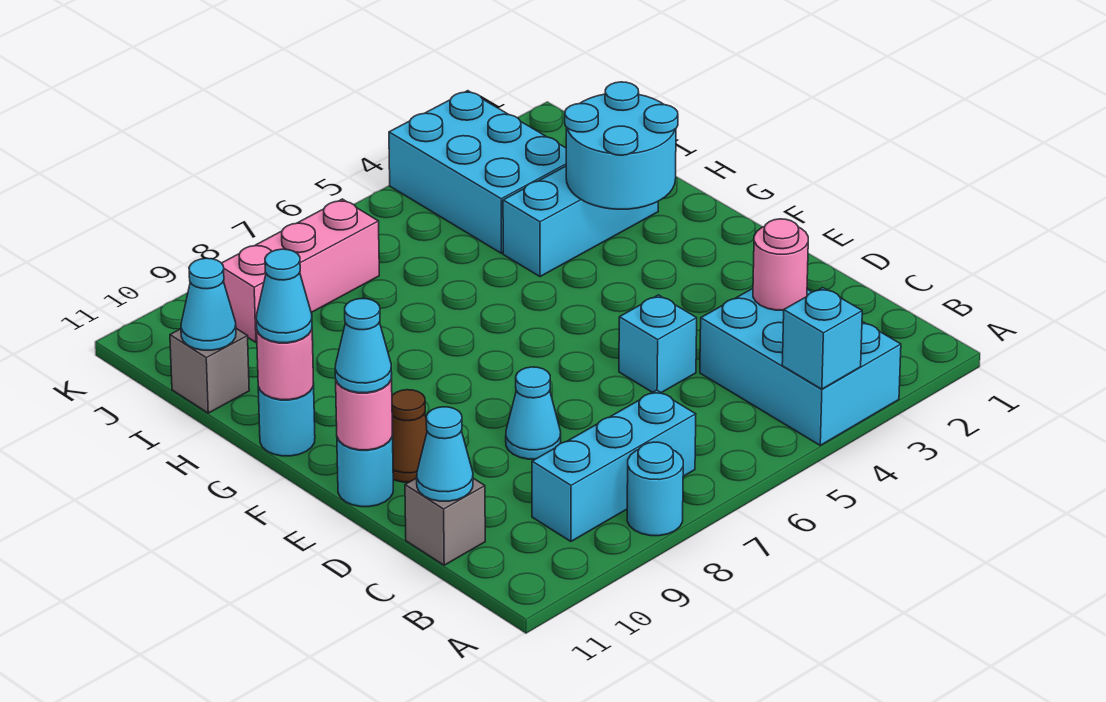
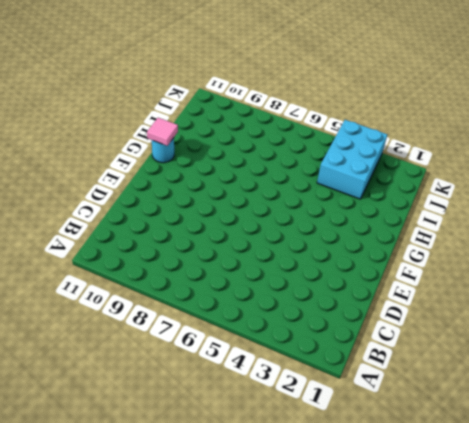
pink 1x1 tile [147,118,178,146] -> pink 1x1 round brick [257,330,313,400]
none -> cyan 2x3 brick [700,288,901,445]
none -> cyan 1x1 round brick [627,442,683,536]
none -> cyan 1x3 brick [532,390,696,541]

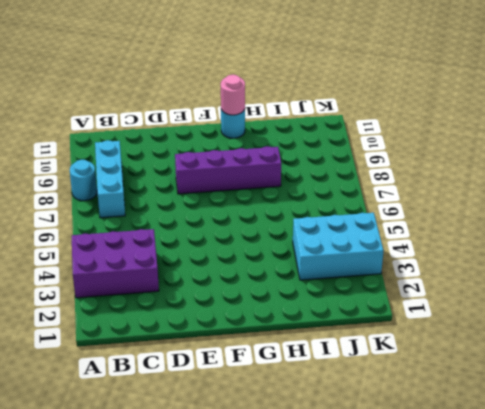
purple 2x3 brick [72,229,159,298] -> cyan 2x3 brick [700,288,901,445]
purple 1x4 brick [175,146,281,194] -> none
none -> grey 1x1 brick [405,478,485,565]
none -> cyan 1x1 brick [619,295,697,393]
none -> cyan 1x1 cone [506,367,561,459]

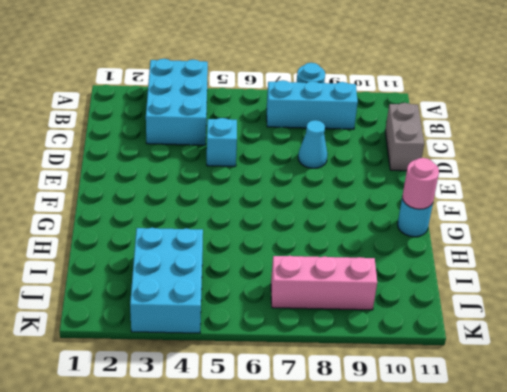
grey 1x2 brick [385,103,424,171] -> grey 1x1 brick [405,478,485,565]
none -> brown 1x1 cone [392,390,427,482]
none -> cyan 1x1 round brick [337,433,393,507]
none -> cyan 1x3 brick [503,166,658,277]

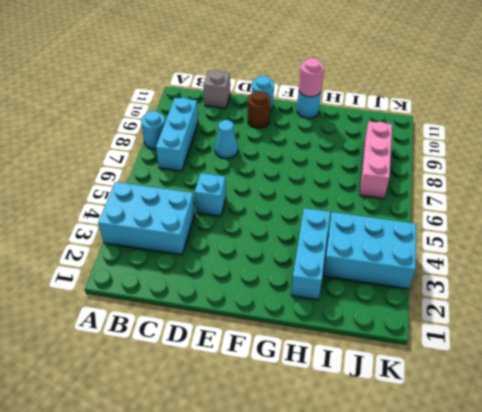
brown 1x1 round brick [248,91,271,128] -> brown 1x1 cone [392,390,427,482]
none -> grey 1x1 brick [170,329,249,413]
none -> cyan 1x1 brick [782,288,862,389]
none -> pink 1x1 round brick [753,219,808,310]

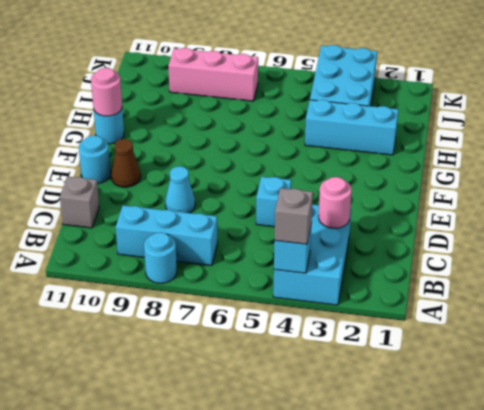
grey 1x1 brick [275,188,313,244] -> grey 1x1 brick moved to [170,329,249,413]
none -> cyan 1x1 cone [417,407,473,501]
none -> pink 1x1 round brick [336,376,392,450]
none -> cyan 2x2 round brick [565,82,678,209]

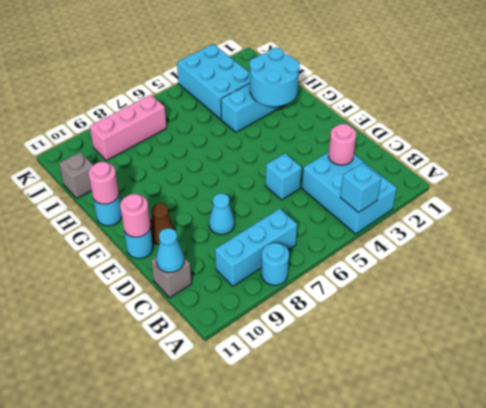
none -> cyan 1x1 cone [181,258,236,350]
none -> cyan 1x1 cone [335,299,392,393]
none -> cyan 1x1 cone [256,249,312,343]

